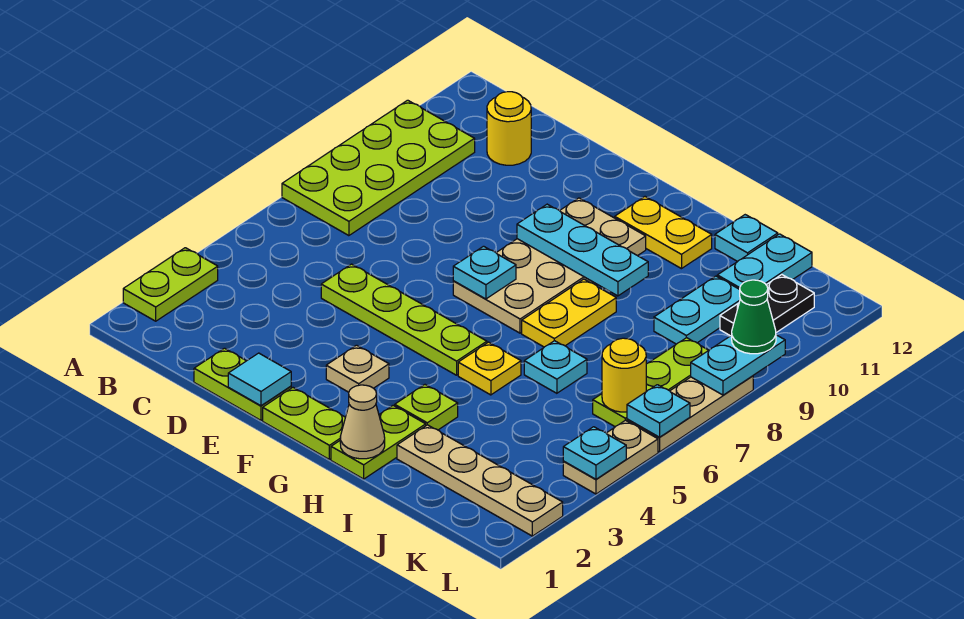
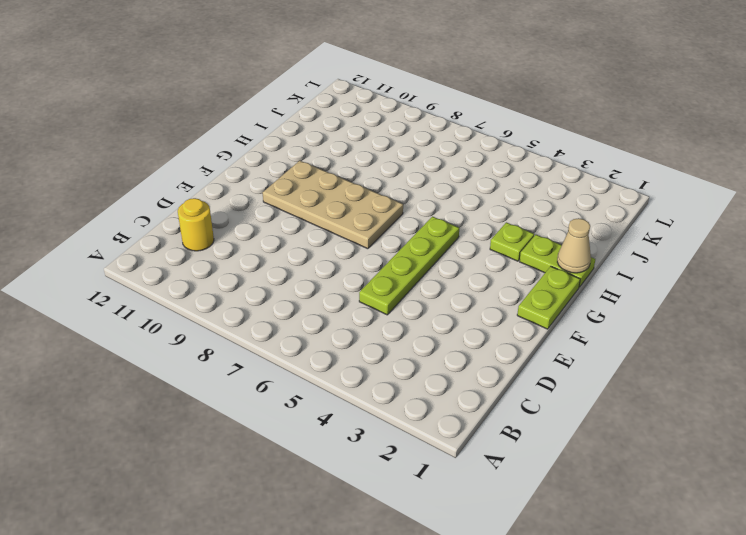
none -> lime 1x2 plate [123,248,218,321]
none -> lime 2x4 plate [282,100,475,236]
none -> lime 1x2 plate [194,348,291,420]
none -> tan 1x1 plate [326,345,389,392]

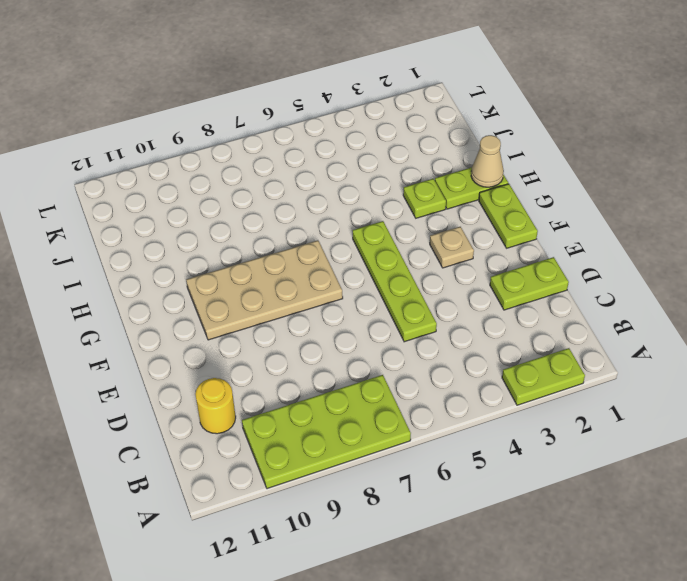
lime 1x2 plate [490,257,569,310] -> lime 1x2 plate turned to [194,348,291,420]
none -> yellow 1x2 plate [615,197,712,269]
none -> yellow 1x1 plate [458,342,521,395]
none -> yellow 1x2 plate [522,279,616,347]
none -> tan 1x4 plate [397,425,563,536]

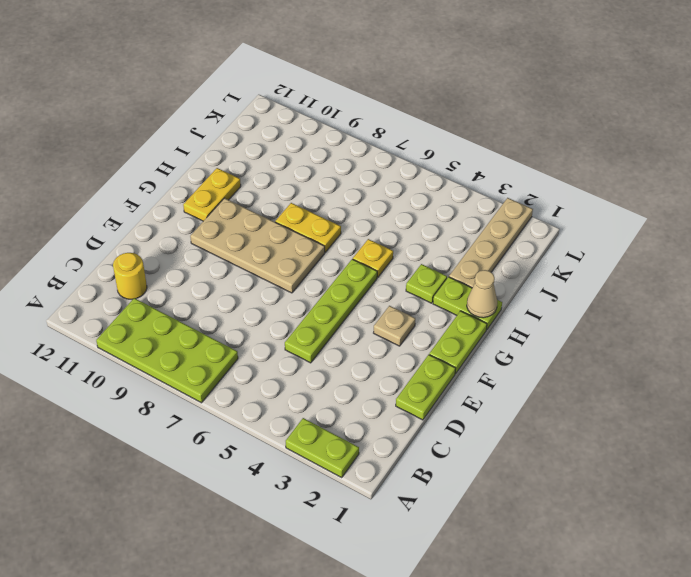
none -> cyan 1x1 plate [524,341,587,393]
none -> cyan 1x1 plate [715,215,778,262]
none -> cyan 1x2 plate [654,276,740,344]
none -> cyan 1x2 plate [717,234,812,289]

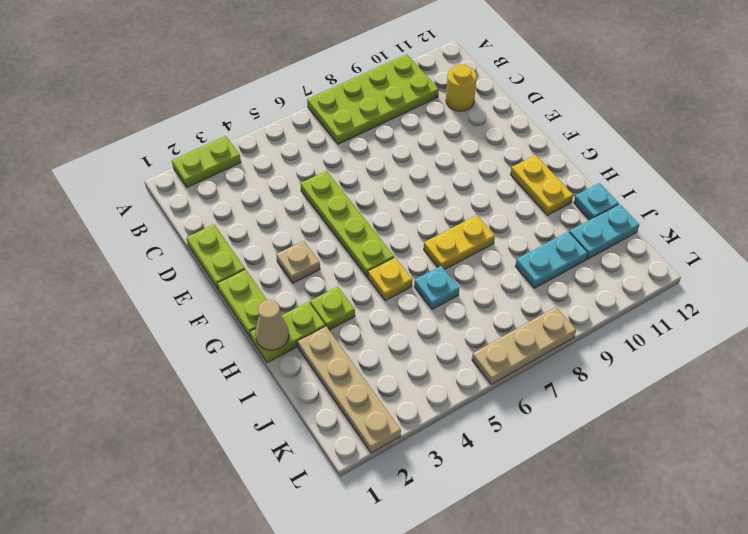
none -> tan 2x4 plate [453,198,646,333]
none -> lime 1x3 plate [593,338,709,427]
none -> black 1x2 plate [720,275,814,336]
none -> tan 1x2 plate [563,420,658,494]

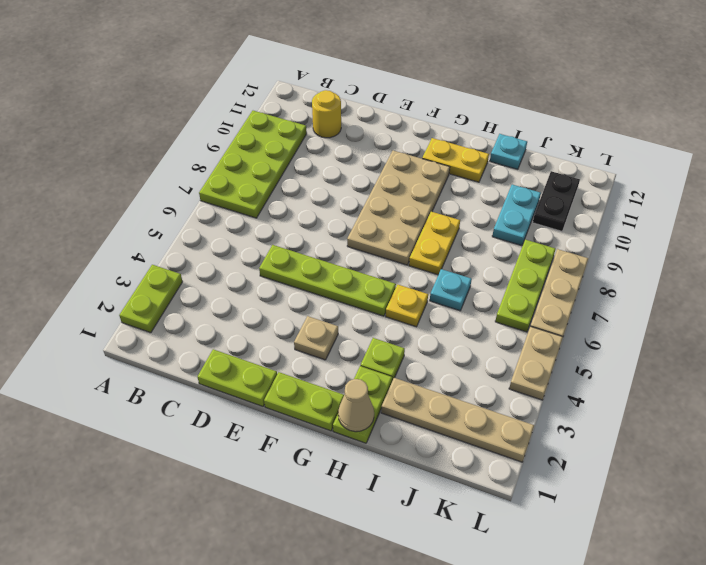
none -> cyan 1x2 plate [717,234,812,289]
none -> cyan 1x1 tile [228,353,291,406]
none -> cyan 1x1 plate [453,246,516,299]
none -> cyan 1x3 plate [517,204,648,296]

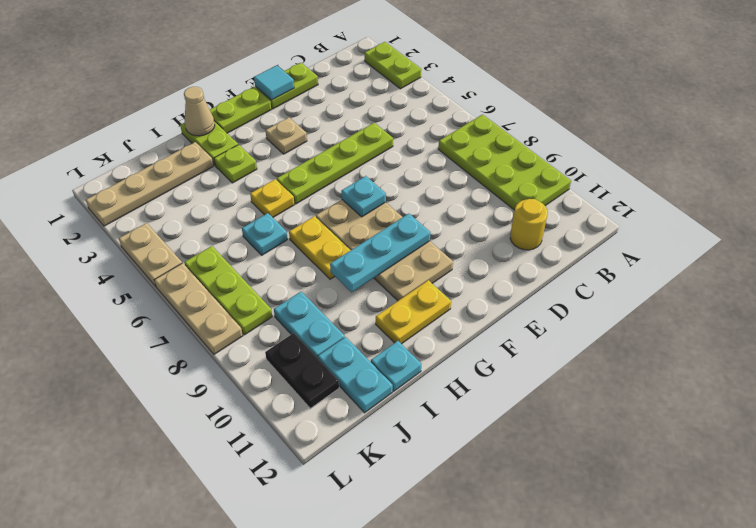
none -> yellow 1x1 round brick [602,338,646,412]
none -> cyan 1x1 plate [563,427,626,479]
none -> cyan 1x1 plate [627,385,690,437]
none -> cyan 1x2 plate [691,335,785,395]

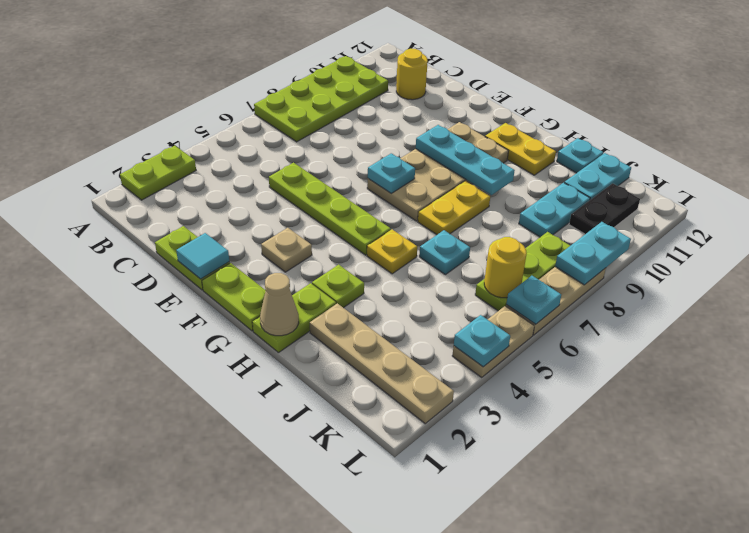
none -> green 1x1 cone [732,280,776,354]

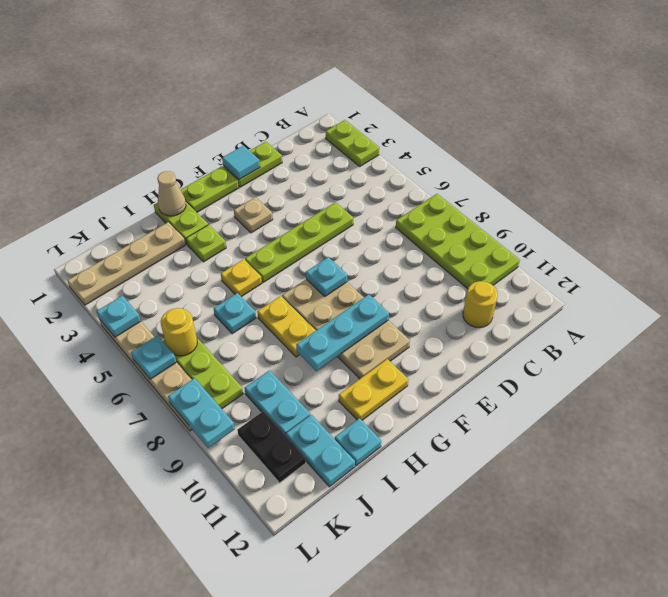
none -> green 1x1 cone [732,280,776,354]

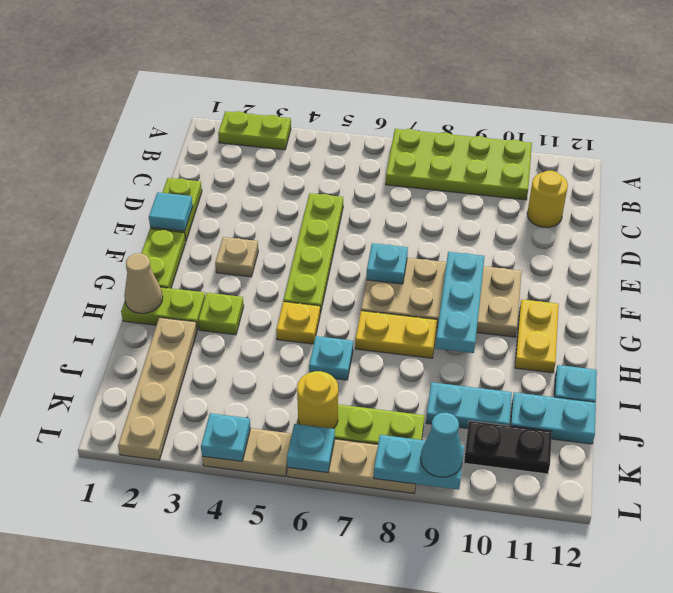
cyan 1x1 cone [421,413,463,477] -> green 1x1 cone [732,280,776,354]

